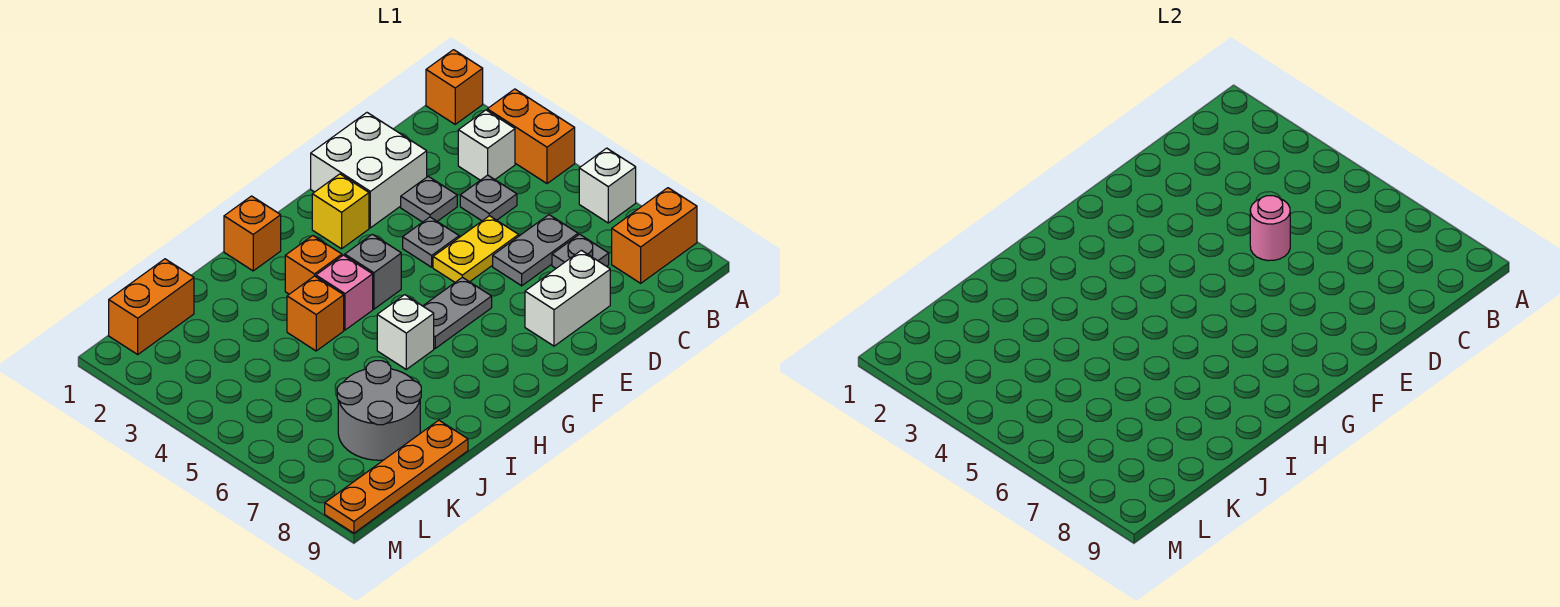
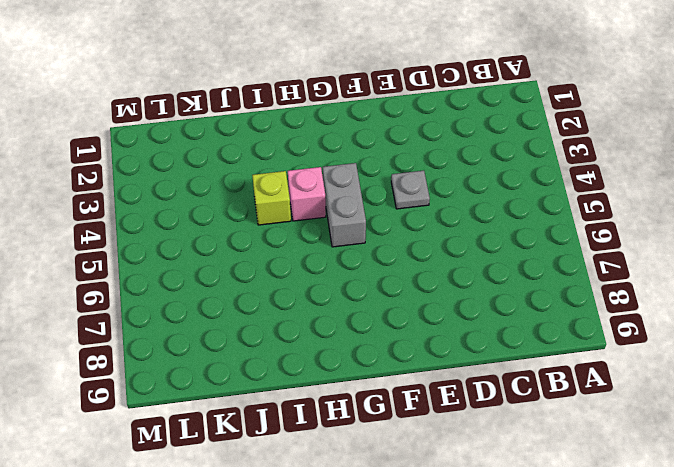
grey 1x2 brick [323,163,366,247] -> grey 1x1 brick [345,234,401,309]
lime 1x1 brick [252,171,291,225] -> orange 1x1 brick [287,276,344,351]
none -> orange 1x1 brick [426,50,483,124]
none -> orange 1x2 brick [487,89,575,184]
none -> white 1x1 brick [579,148,636,223]

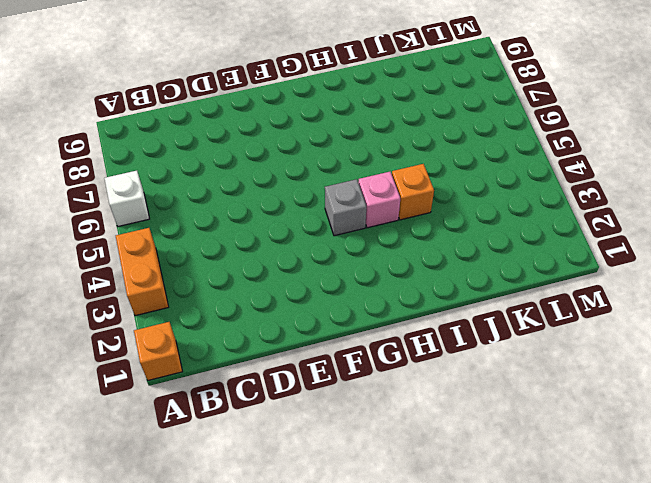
none -> orange 1x2 brick [612,188,697,283]
none -> white 1x1 brick [458,110,515,180]
none -> grey 1x1 plate [460,175,517,221]

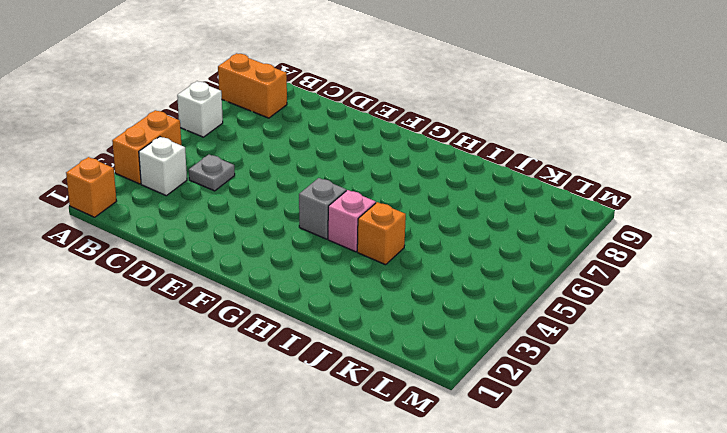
none -> grey 1x2 plate [493,215,578,286]
none -> grey 1x1 plate [552,234,609,268]
none -> white 2x2 brick [311,113,427,228]

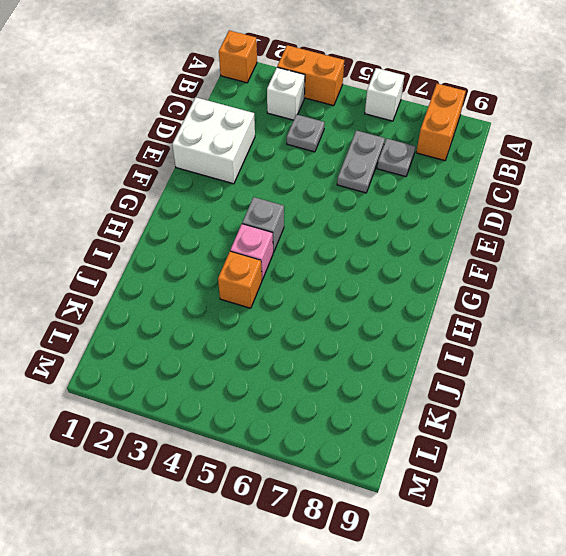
none -> grey 1x1 plate [401,176,457,222]
none -> yellow 1x2 plate [433,216,519,282]
none -> white 1x2 brick [525,250,610,346]

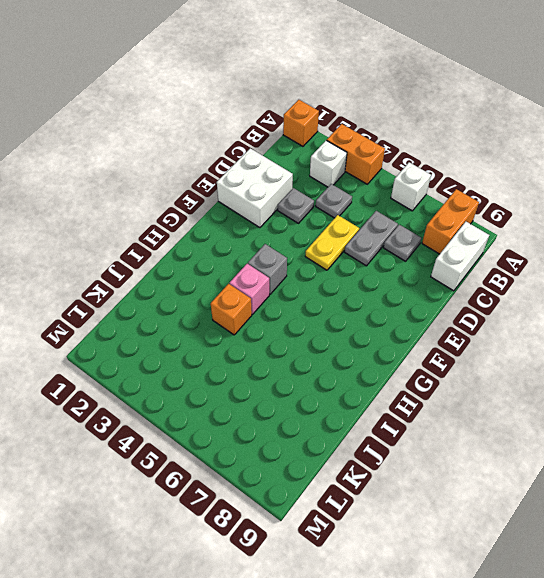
white 1x2 brick [431,222,489,291] -> white 1x2 brick moved to [525,250,610,346]
none -> grey 1x1 plate [403,217,459,267]
none -> yellow 1x1 brick [312,174,369,249]
none -> grey 1x2 plate [423,277,492,348]

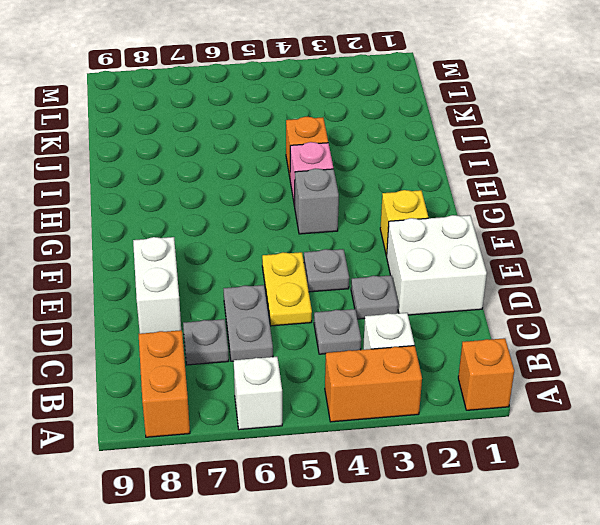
none -> grey 1x2 plate [423,277,492,348]
none -> orange 1x1 brick [224,196,281,271]
none -> orange 1x1 brick [285,236,342,294]

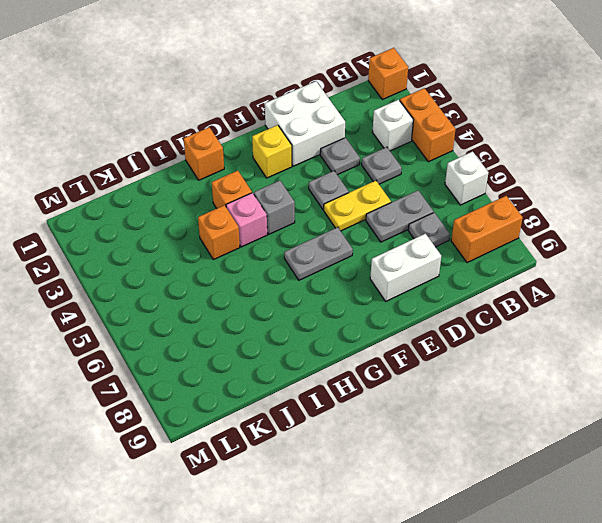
none -> white 1x1 brick [377,295,434,369]
none -> grey 2x2 round brick [337,361,421,460]
none -> orange 1x4 plate [325,420,468,533]

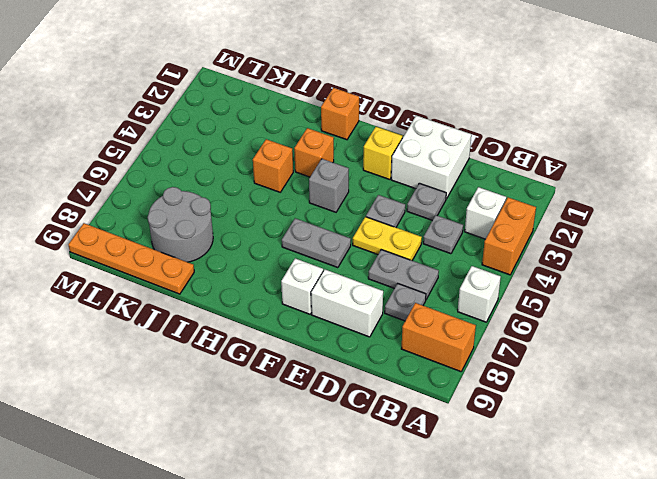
white 1x1 brick [281,258,323,314] -> white 1x1 brick moved to [377,295,434,369]
none -> orange 1x1 brick [426,50,483,124]
none -> pink 1x1 brick [316,255,373,330]
none -> orange 1x2 brick [109,259,194,354]

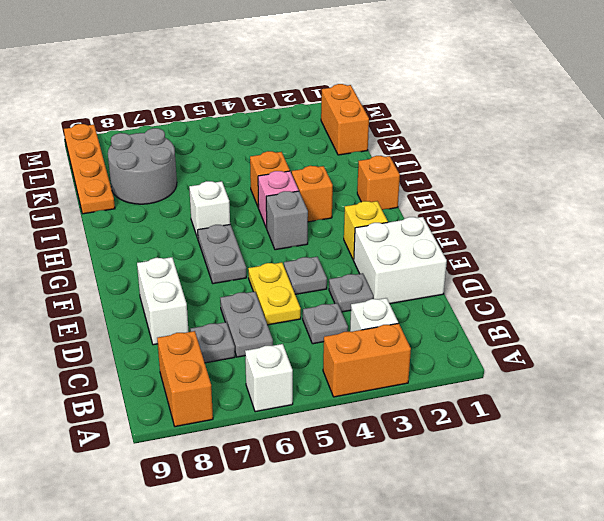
none -> orange 1x1 brick [426,50,483,124]
none -> pink 1x1 round brick [1250,196,1290,261]

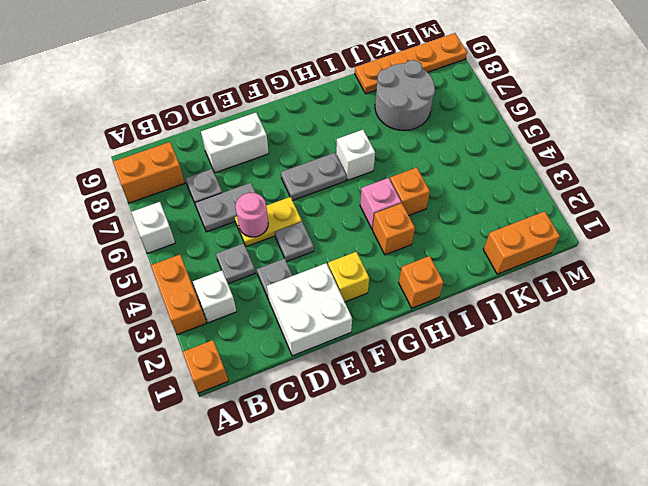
none -> grey 1x1 brick [345,234,401,309]

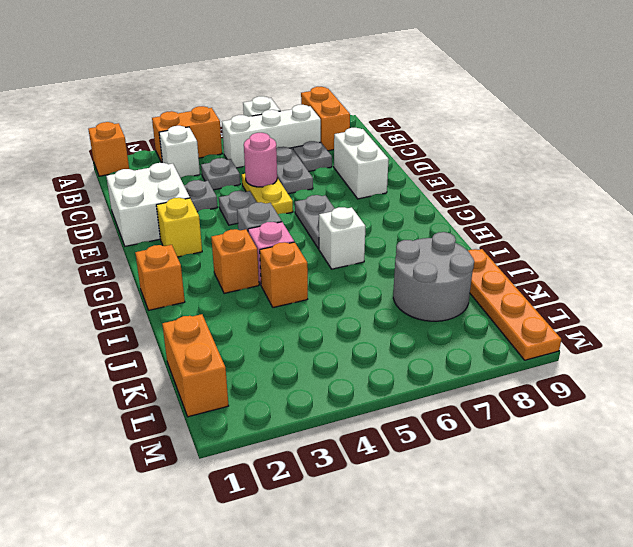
white 1x3 brick [222,105,321,168] -> none

